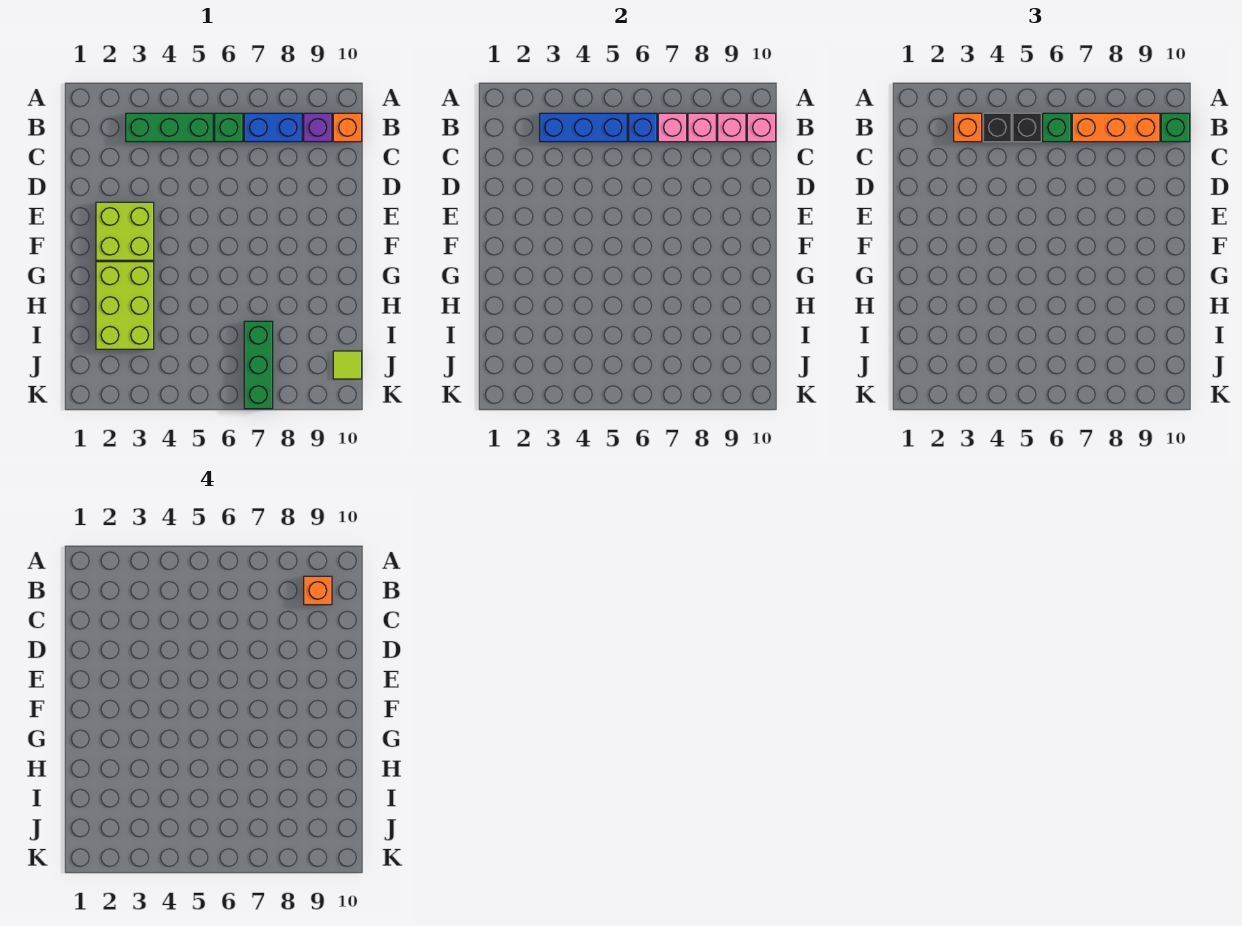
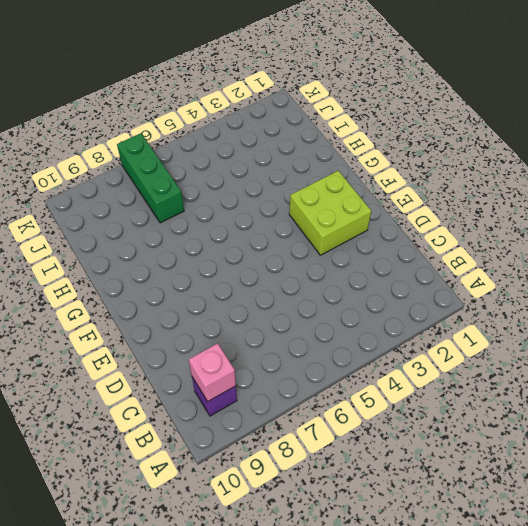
none -> green 1x3 brick [126,113,213,142]
none -> green 1x1 brick [215,113,243,142]
none -> blue 1x2 brick [244,113,302,142]

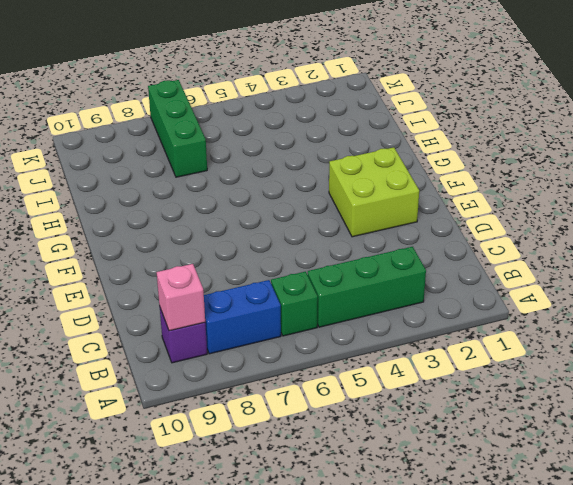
none -> orange 1x1 brick [333,113,362,142]
none -> lime 2x3 brick [96,262,154,349]
none -> lime 1x1 tile [333,351,362,379]

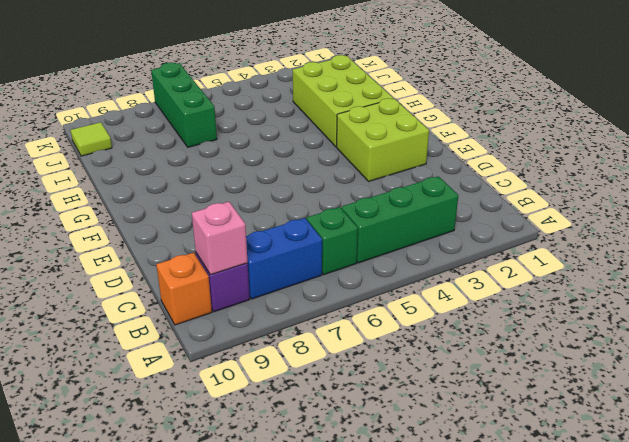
none -> blue 1x3 brick [540,113,627,142]
none -> blue 1x1 brick [629,113,657,142]
none -> pink 1x1 brick [658,113,687,142]

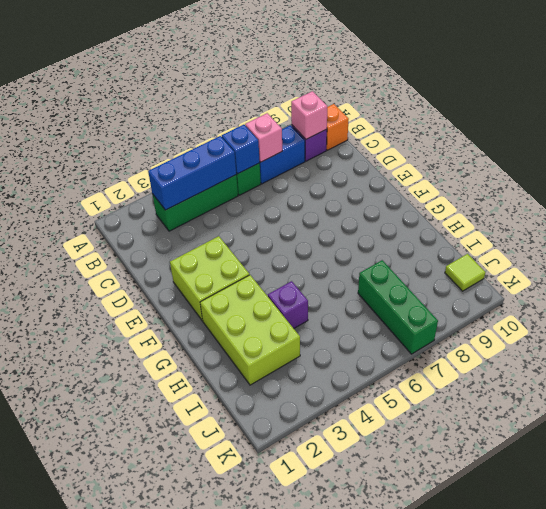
purple 1x1 brick [268,281,308,328] -> none
none -> pink 1x1 brick [688,113,716,142]
none -> pink 1x1 brick [747,113,776,142]
none -> orange 1x1 brick [954,113,982,142]

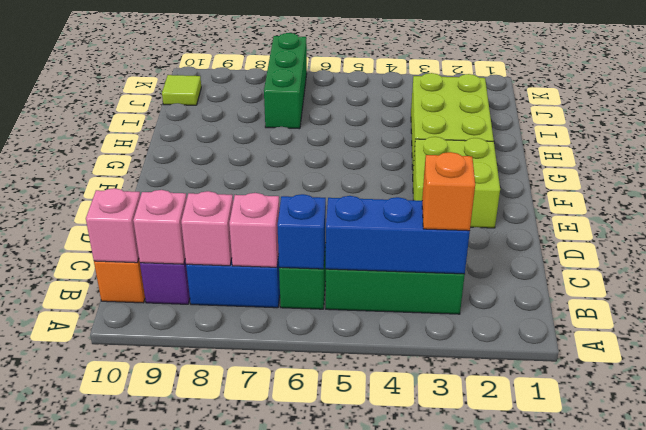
none -> black 1x1 brick [983,113,1011,142]
none -> black 1x1 brick [1013,113,1041,142]
none -> green 1x1 brick [1043,113,1071,142]

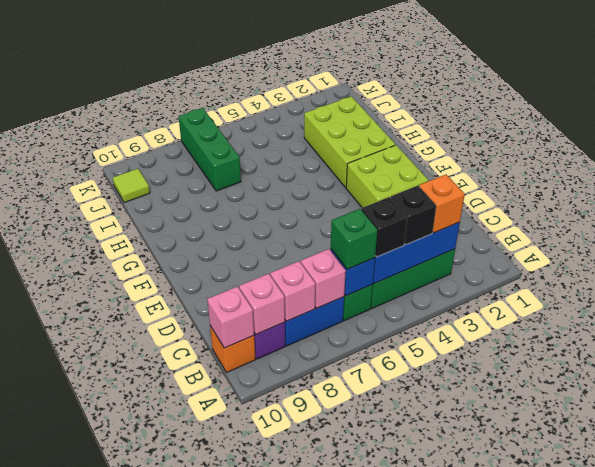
none -> orange 1x3 brick [1072,113,1160,142]
none -> green 1x1 brick [1161,113,1190,142]
none -> orange 1x1 brick [304,576,332,605]

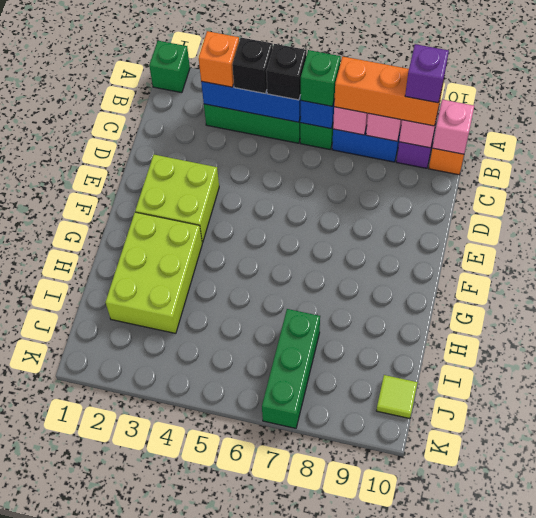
green 1x1 brick [149,41,190,93] -> green 1x1 brick moved to [1161,113,1190,142]
purple 1x1 brick [405,44,449,103] -> orange 1x1 brick [304,576,332,605]

